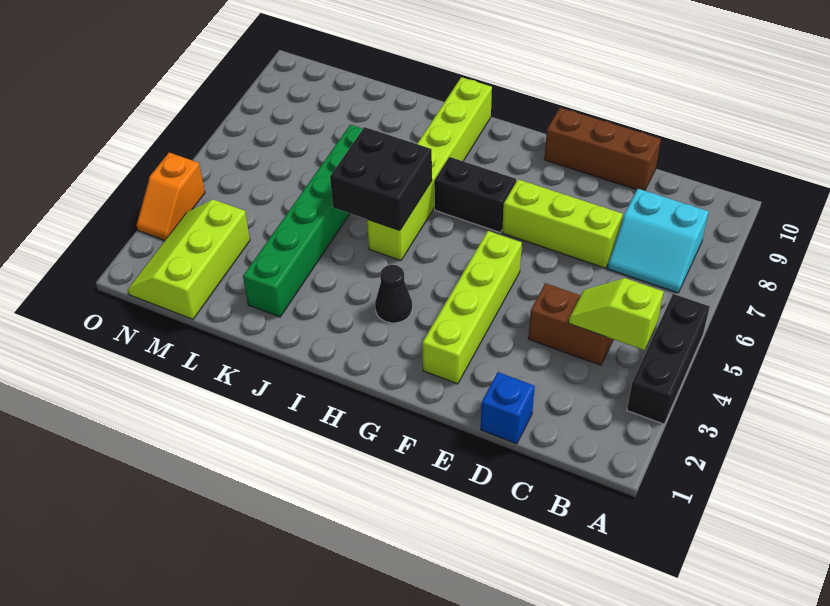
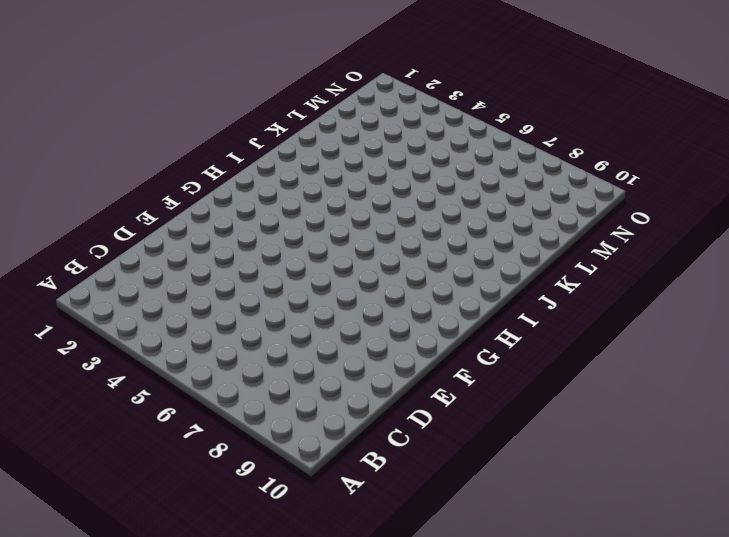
none -> black 1x3 brick [627,294,710,424]
none -> cyan 2x2 slope [607,189,709,293]
none -> brown 1x2 brick [528,283,614,365]

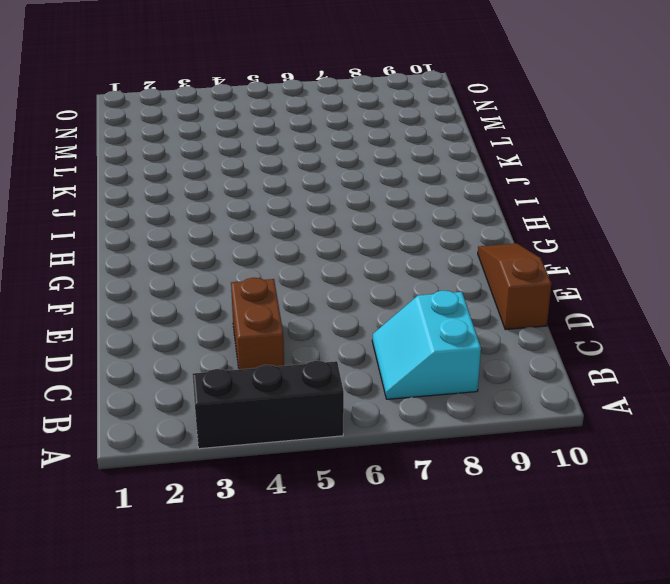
brown 1x3 slope [478,243,551,330] -> brown 1x3 brick [544,108,661,191]
none -> blue 1x1 brick [481,372,535,444]
none -> lime 1x3 brick [502,179,623,268]
none -> lime 1x4 brick [422,231,522,384]

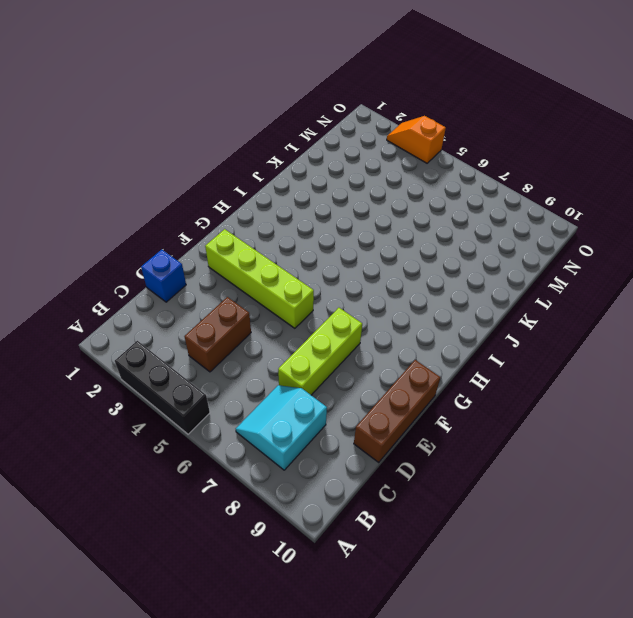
none -> black 1x2 brick [434,157,516,233]
none -> black 1x1 cone [375,265,412,323]
none -> lime 1x6 brick [367,77,492,261]

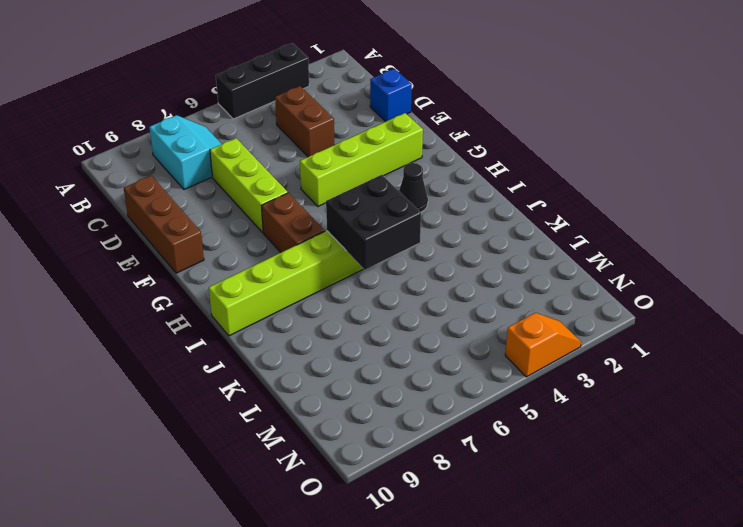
brown 1x2 brick [262,193,325,252] -> black 1x2 brick [434,157,516,233]
none -> green 1x6 brick [243,125,363,317]
none -> lime 2x3 slope [128,199,250,319]
none -> lime 1x2 slope [569,278,664,350]

